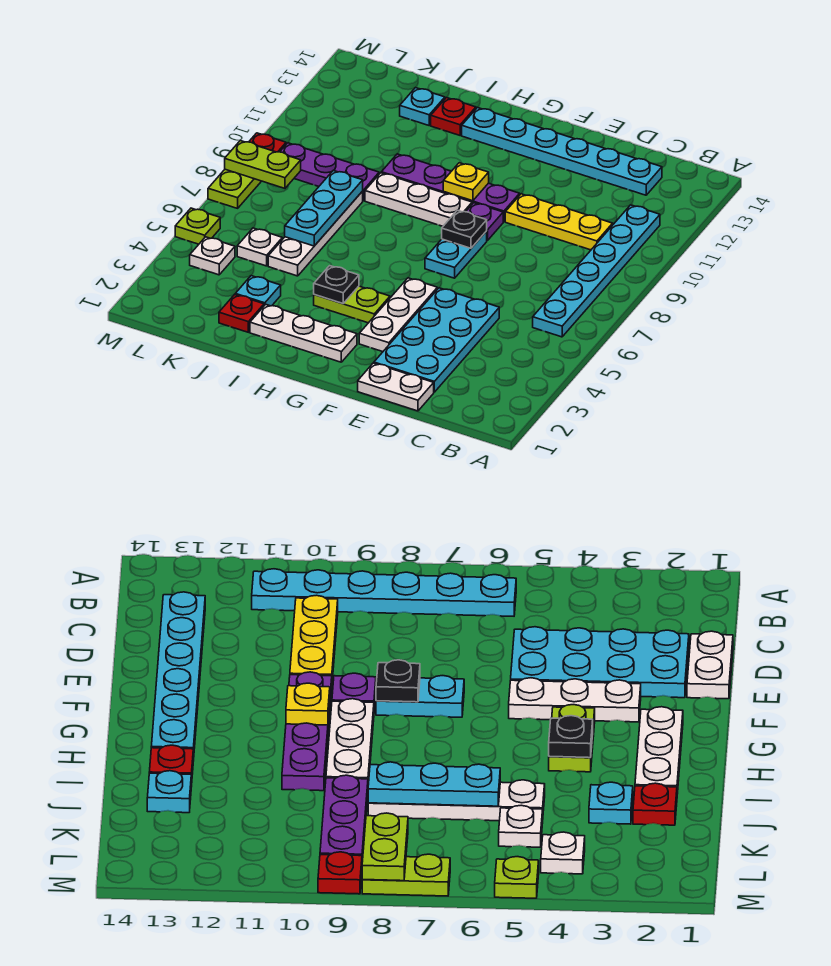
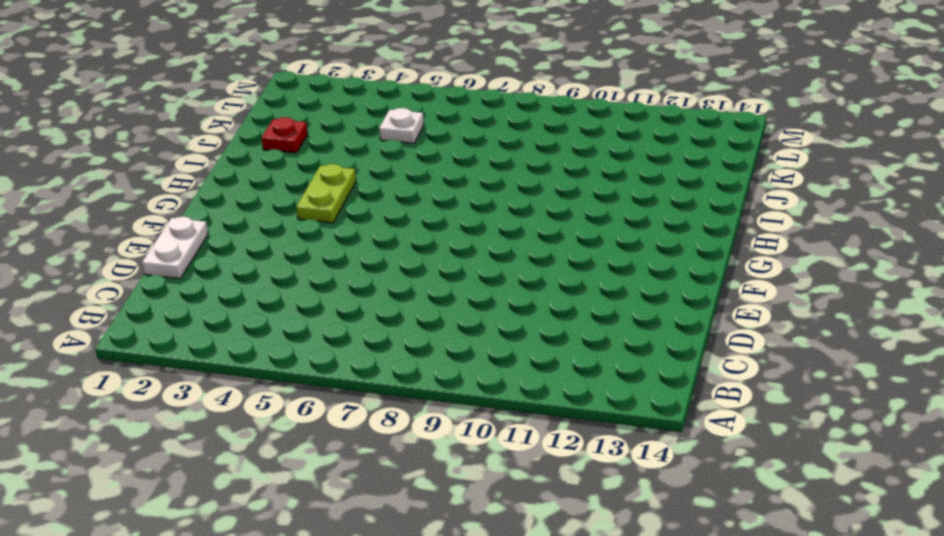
none -> cyan 1x6 plate [533,205,660,337]
none -> yellow 1x3 plate [505,194,613,250]
none -> cyan 1x6 plate [462,107,662,195]

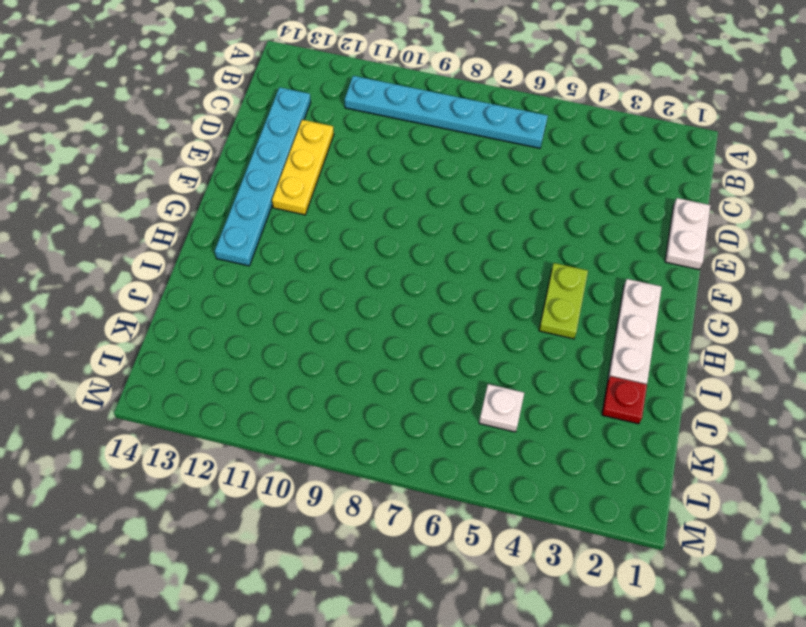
yellow 1x3 plate [272,120,334,215] -> yellow 1x3 plate moved to [505,194,613,250]
none -> cyan 2x4 plate [374,288,499,392]
none -> white 1x3 plate [359,278,437,352]
none -> cyan 1x2 plate [425,231,487,278]

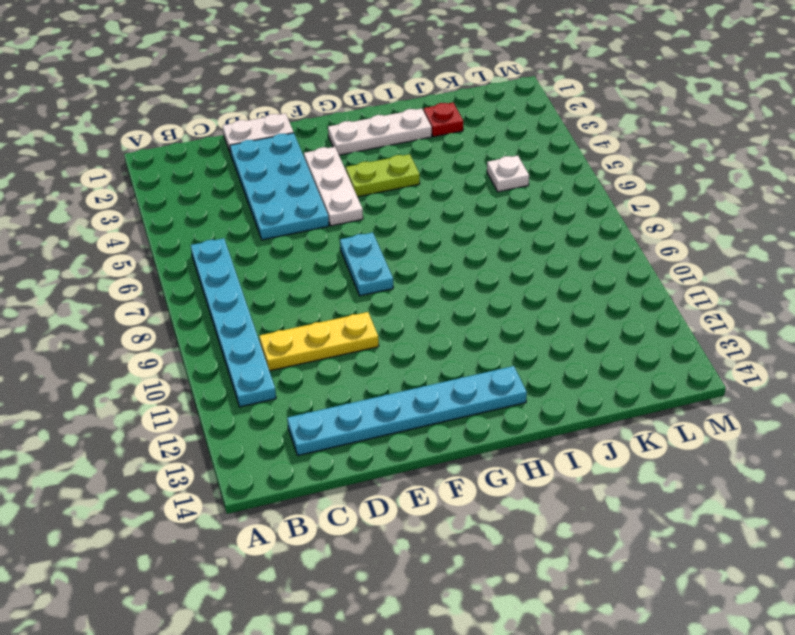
none -> purple 1x1 plate [466,203,503,241]
none -> purple 1x4 plate [381,154,520,222]
none -> white 1x3 plate [365,173,472,226]

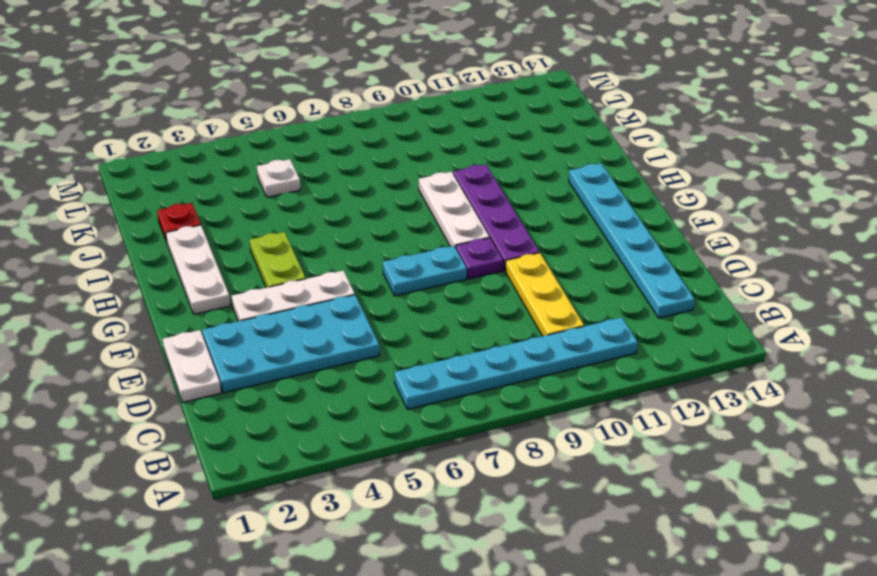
none -> red 1x1 plate [431,98,476,135]
none -> cyan 1x1 plate [235,276,281,306]
none -> white 1x4 plate [268,191,363,276]

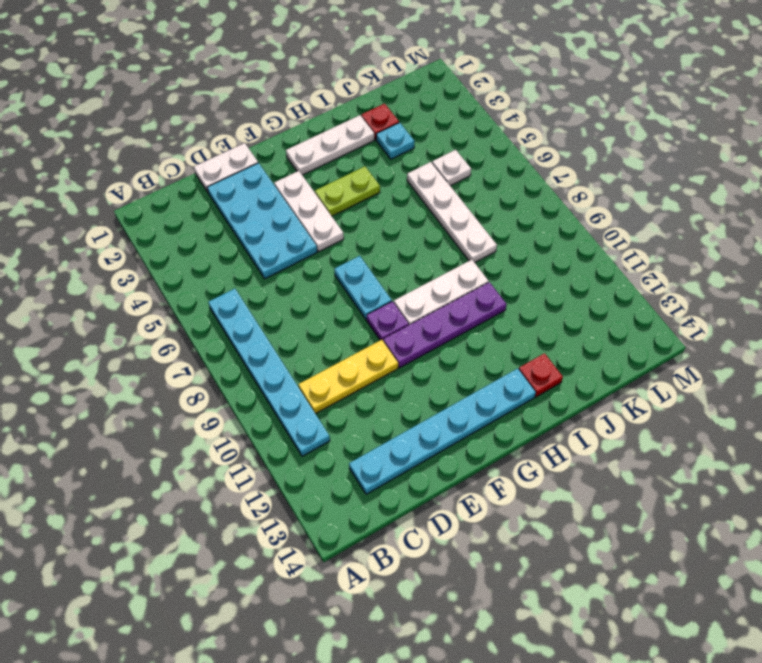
none -> purple 1x3 plate [280,143,379,201]
none -> cyan 1x1 plate [400,88,445,125]
none -> white 1x1 plate [190,237,235,275]

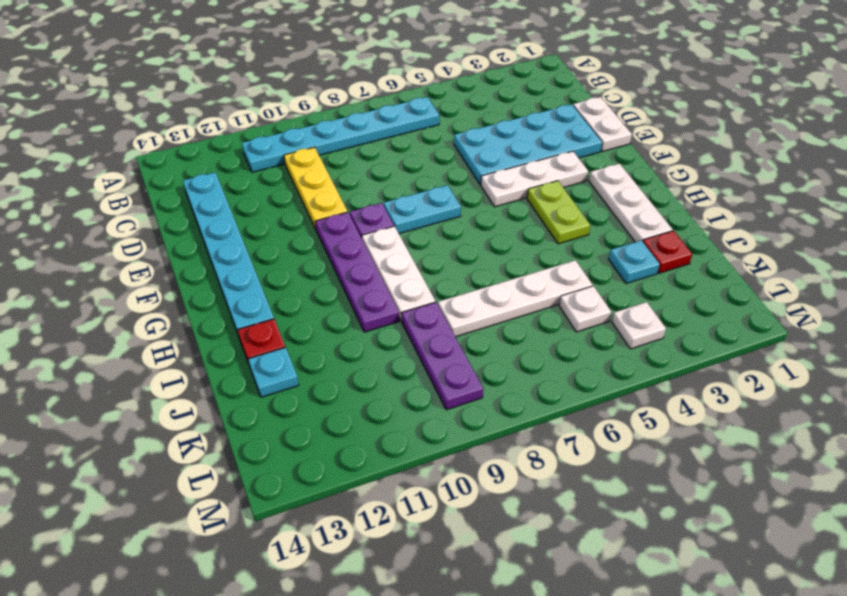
none -> lime 1x1 plate [175,208,220,244]
none -> lime 1x2 plate [208,169,261,208]
none -> red 1x1 plate [249,133,286,152]

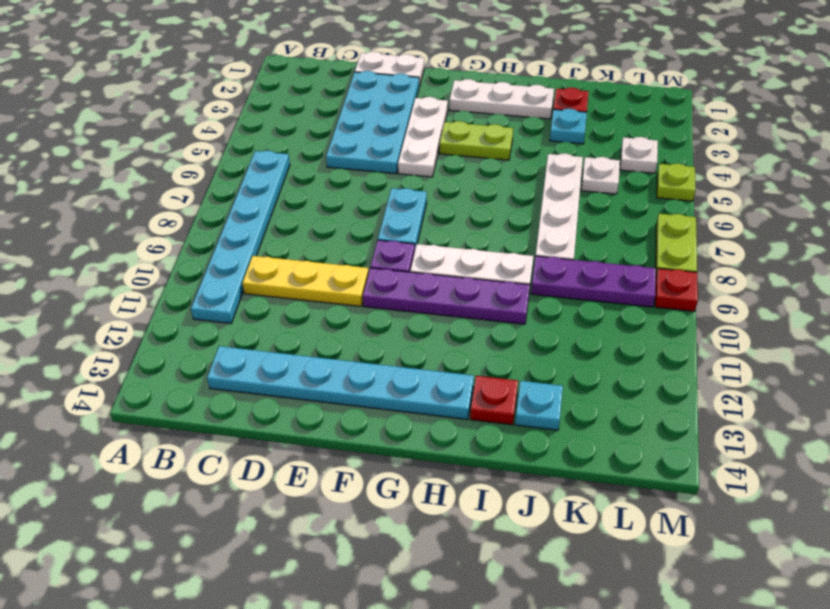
none -> black 1x1 plate [442,210,487,248]
none -> yellow 1x1 plate [443,163,489,201]
none -> black 1x1 plate [314,266,359,304]

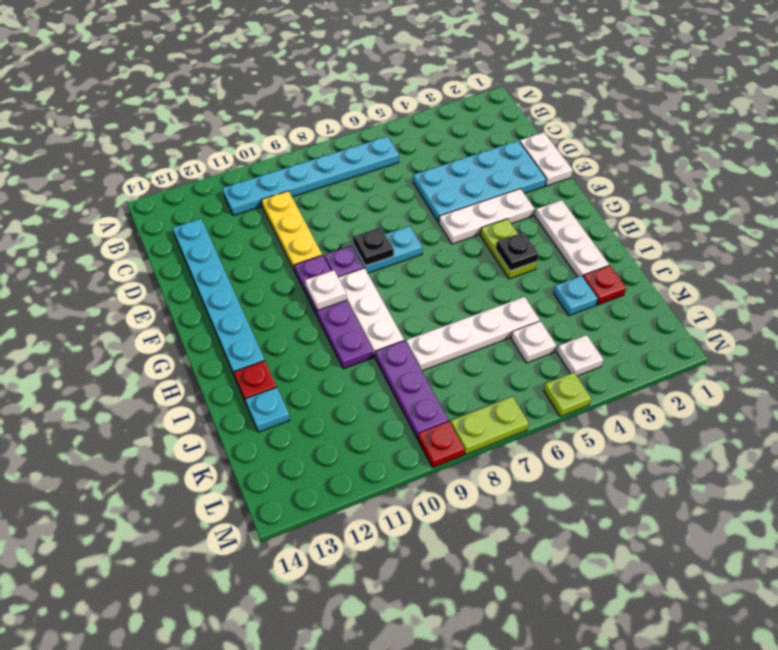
white 1x1 plate [305,270,347,311] -> yellow 1x1 plate [443,163,489,201]
none -> cyan 1x3 plate [285,170,363,246]
none -> lime 1x2 plate [225,141,301,188]

